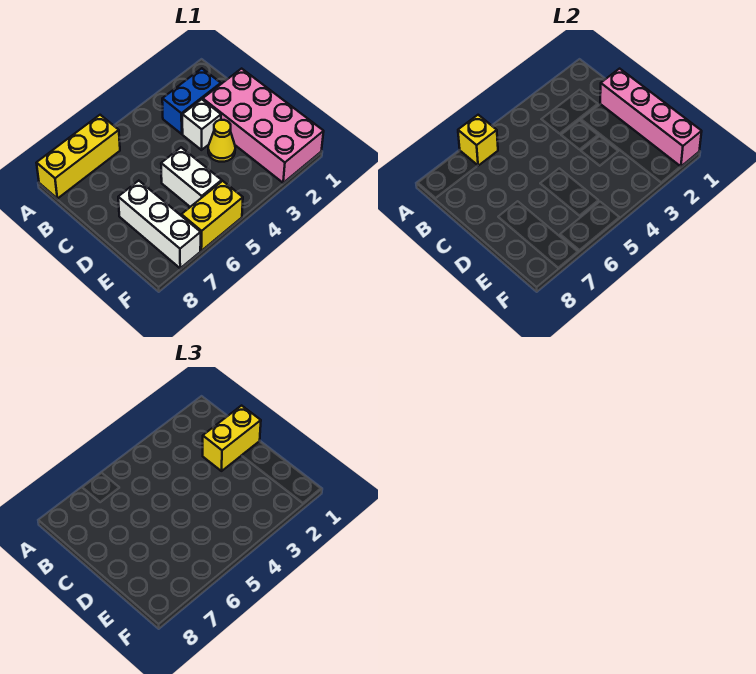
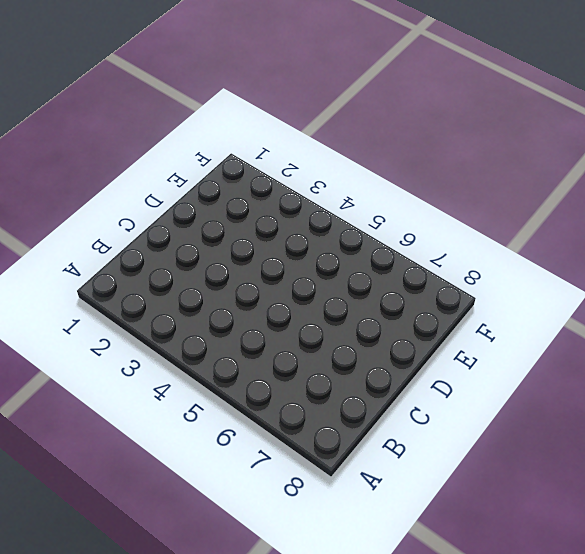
none -> yellow 1x3 brick [37,115,120,199]
none -> blue 1x2 brick [162,68,221,134]

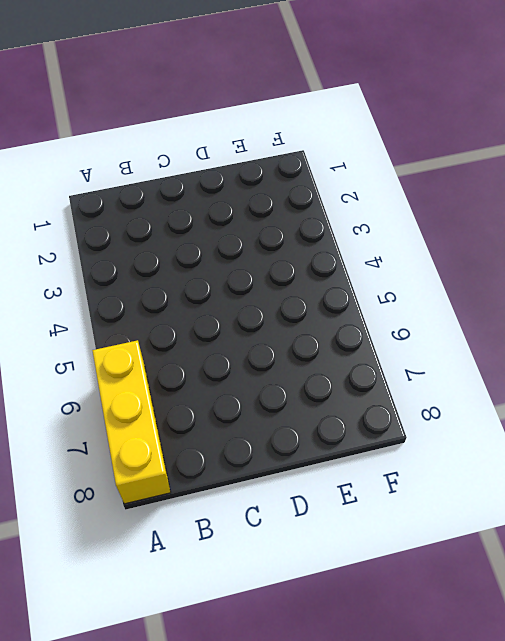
none -> blue 1x2 brick [162,68,221,134]
none -> pink 2x4 brick [203,69,324,183]

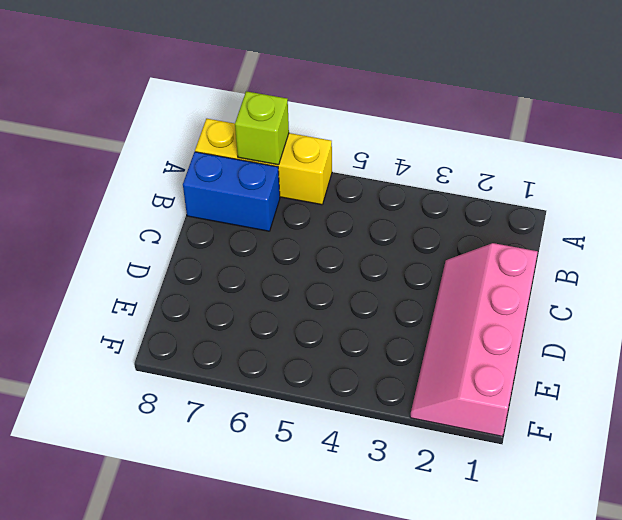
lime 1x1 brick [235,91,289,165] -> none
blue 1x2 brick [183,152,280,231] -> blue 1x2 brick moved to [162,68,221,134]
pink 2x4 slope [410,243,538,436] -> pink 2x4 brick [203,69,324,183]
none -> white 1x1 brick [182,99,221,150]
none -> yellow 1x1 cone [208,120,235,162]

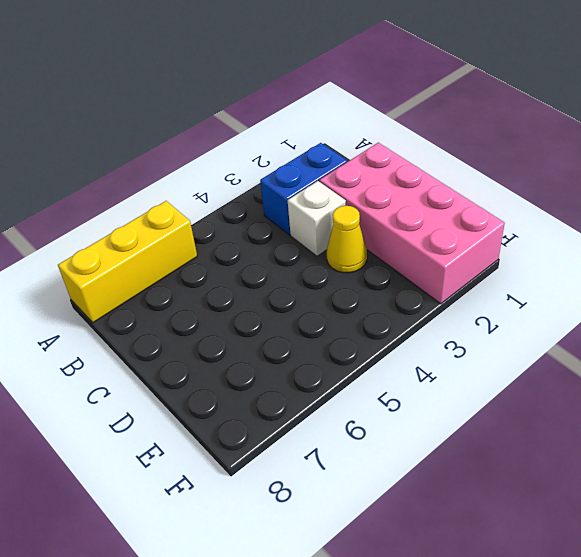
none -> white 1x2 brick [161,148,222,207]
none -> white 1x3 brick [118,181,201,268]

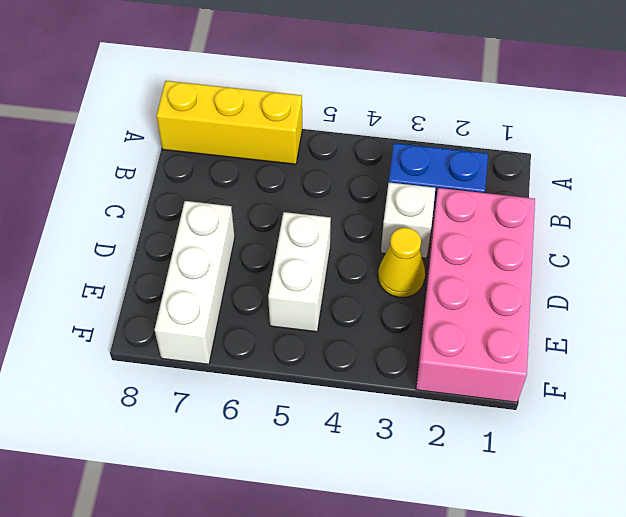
none -> yellow 1x2 brick [181,181,243,251]
none -> yellow 1x1 brick [458,115,498,166]

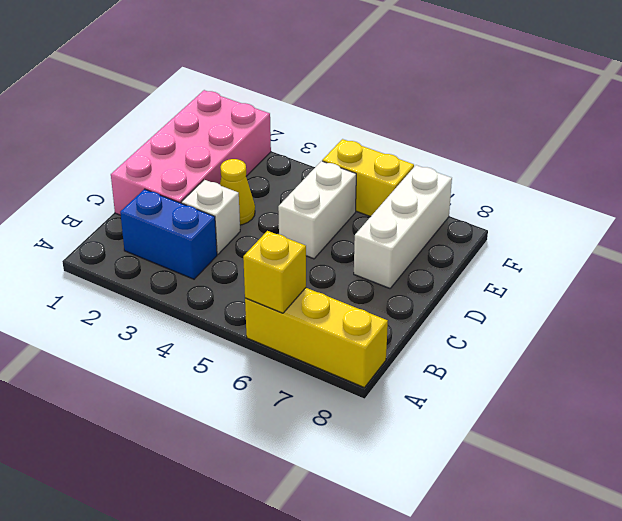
none -> pink 1x4 brick [600,69,702,167]
none -> yellow 1x2 brick [203,406,261,471]

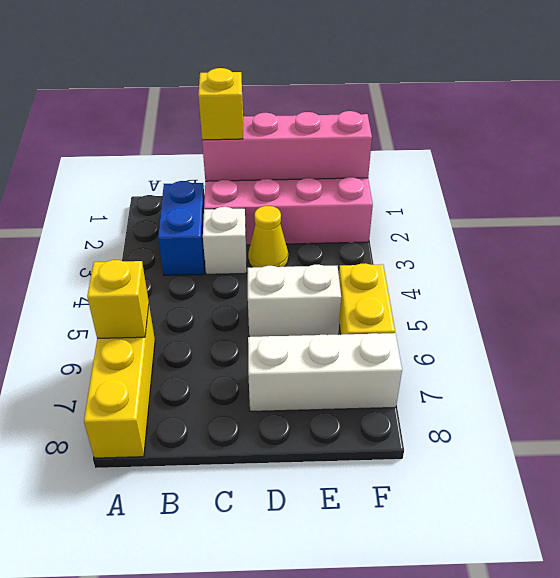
yellow 1x1 brick [198,68,243,140] -> yellow 1x2 brick [203,406,261,471]

